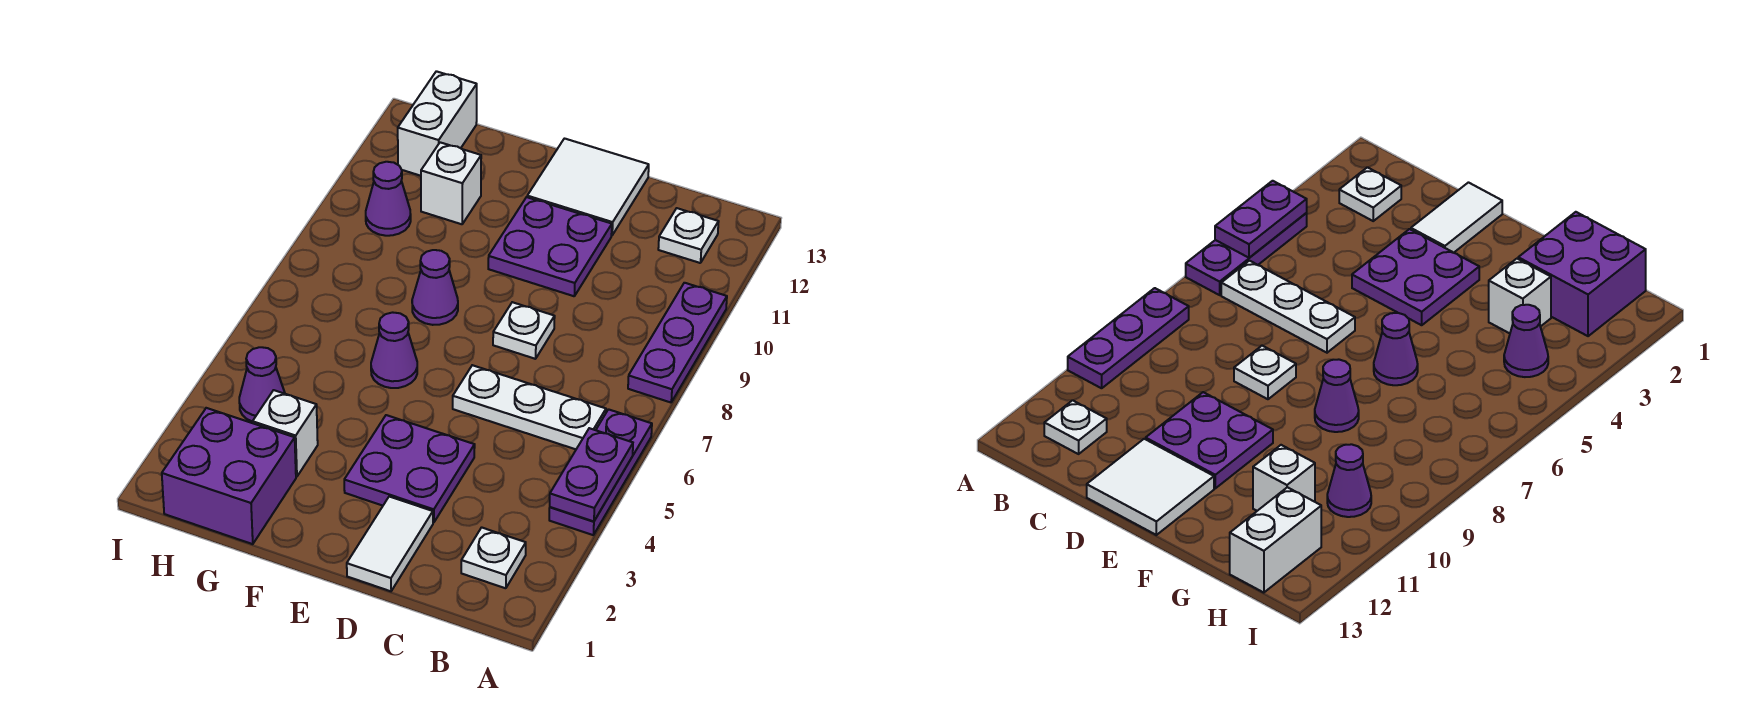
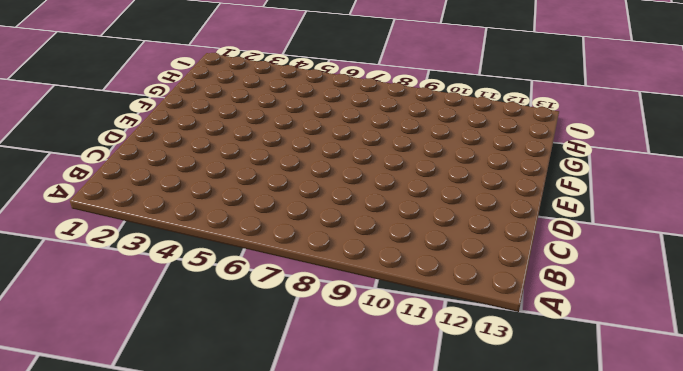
none -> purple 1x3 plate [549,409,652,535]
none -> purple 1x3 plate [628,283,727,402]
none -> white 1x1 plate [461,527,526,588]

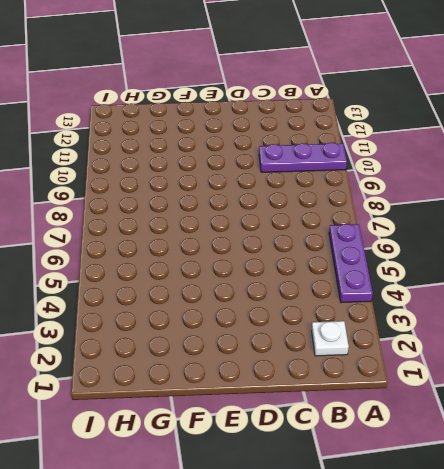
purple 1x3 plate [259,143,347,172] -> purple 1x3 plate turned to [628,283,727,402]
none -> white 1x3 plate [453,365,606,449]
none -> white 1x1 plate [658,208,719,263]
none -> white 1x2 tile [347,497,433,591]

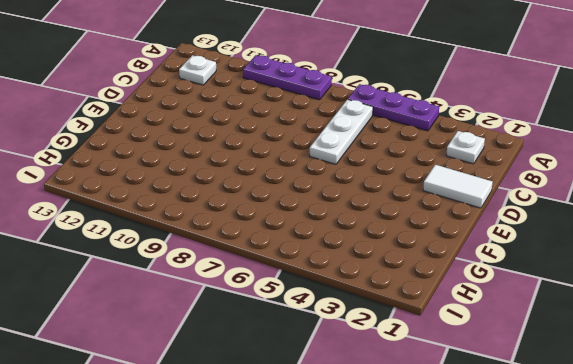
none -> purple 2x2 plate [344,415,475,523]
none -> white 1x1 plate [493,302,555,359]
none -> purple 2x2 plate [488,197,612,296]

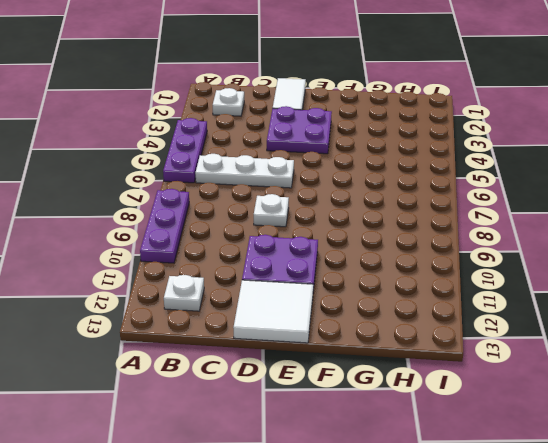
none -> purple 1x1 cone [371,312,417,388]
none -> purple 1x1 cone [412,250,458,325]
none -> purple 2x2 brick [162,408,296,544]

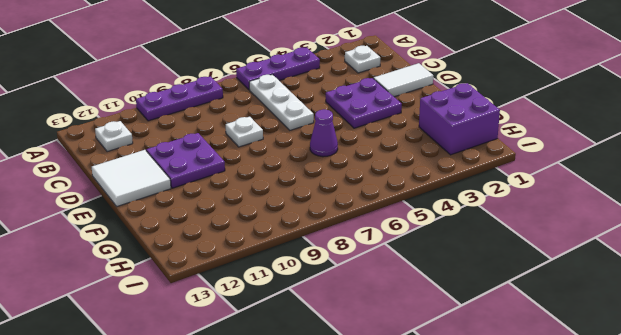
none -> purple 1x1 cone [412,250,458,325]
none -> white 1x1 brick [252,390,318,477]
none -> white 1x1 brick [421,142,481,224]

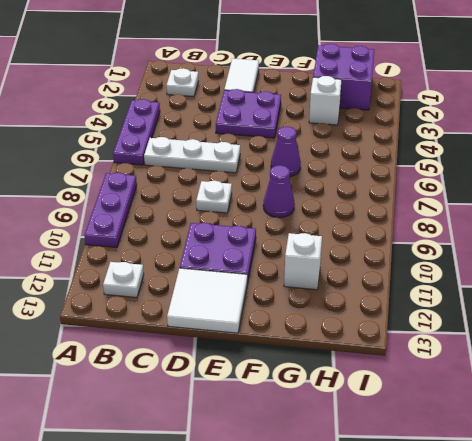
none -> purple 1x1 cone [239,347,285,421]
none -> purple 1x1 cone [366,162,411,236]
none -> white 1x2 brick [398,71,477,176]

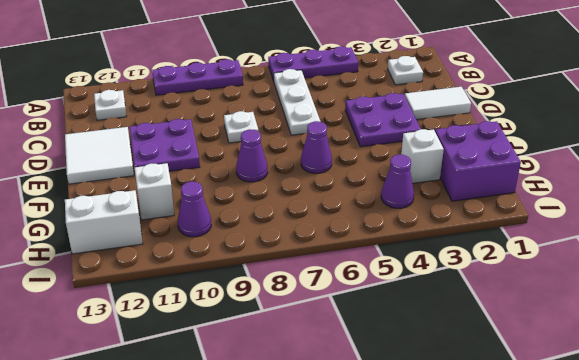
none -> purple 1x2 plate [550,428,633,521]

